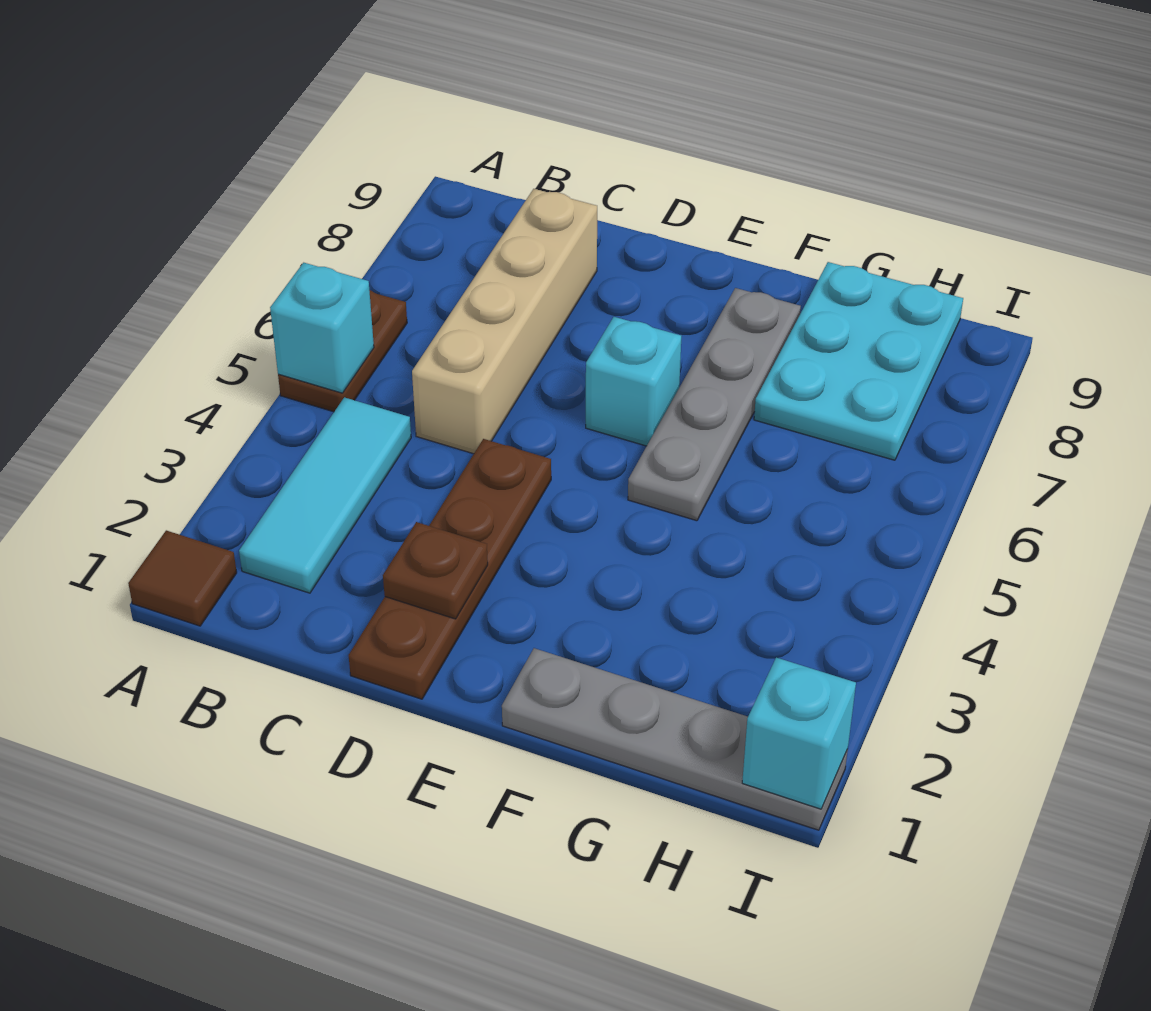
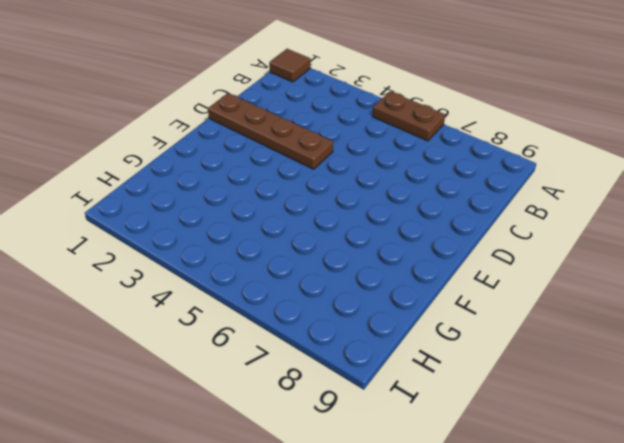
none -> cyan 1x3 tile [239,397,411,593]
none -> tan 1x4 brick [412,189,597,454]
none -> cyan 1x1 brick [586,317,681,446]

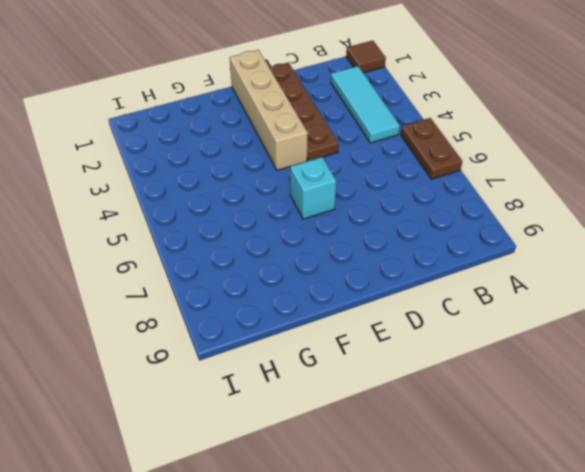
tan 1x4 brick [230,50,308,170] -> tan 1x4 brick moved to [412,189,597,454]
none -> grey 1x4 plate [502,648,848,830]
none -> grey 1x4 plate [628,288,801,521]
none -> cyan 2x3 plate [754,262,963,460]

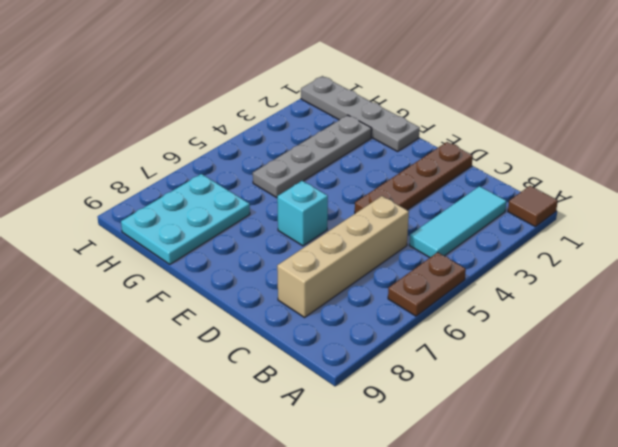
grey 1x4 plate [253,115,372,197] -> grey 1x4 plate moved to [628,288,801,521]
none -> cyan 1x1 brick [270,263,374,393]
none -> brown 1x1 plate [383,522,488,619]
none -> cyan 1x1 brick [742,658,856,809]

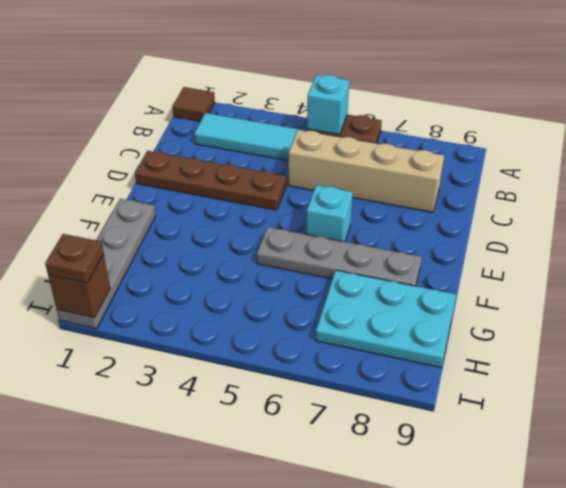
brown 1x1 brick [48,254,110,318] -> cyan 1x1 brick [742,658,856,809]
brown 1x1 plate [45,234,104,283] -> brown 1x1 plate moved to [383,522,488,619]

